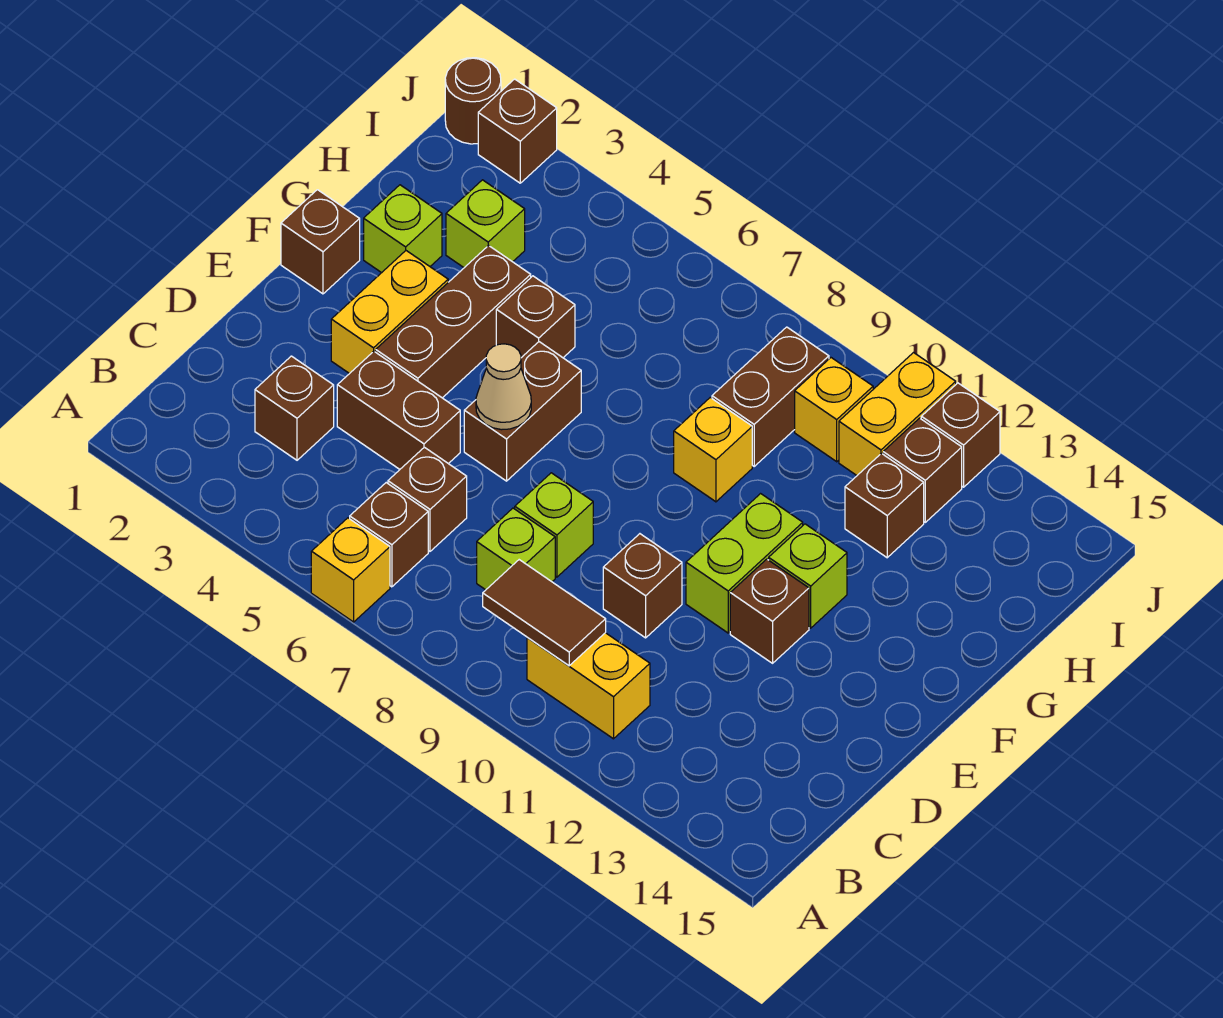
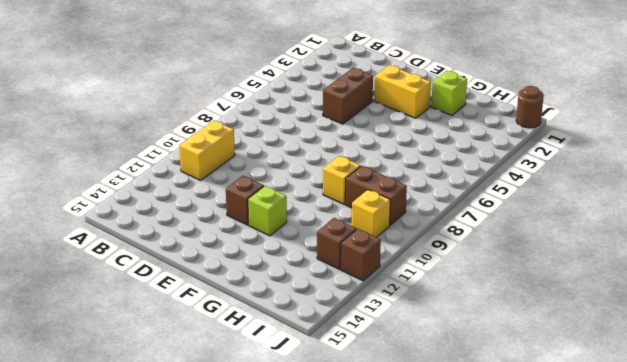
none -> yellow 1x1 brick [311,518,390,622]
none -> brown 1x1 brick [350,483,428,587]
none -> brown 1x1 brick [255,356,334,460]
none -> brown 1x1 brick [388,447,467,551]

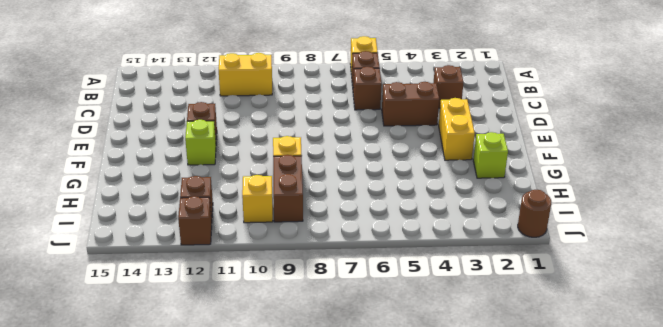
none -> lime 1x1 brick [477,508,555,590]
none -> lime 1x1 brick [515,473,593,577]
none -> brown 1x1 brick [603,534,682,638]
none -> brown 1x3 brick [376,245,531,398]

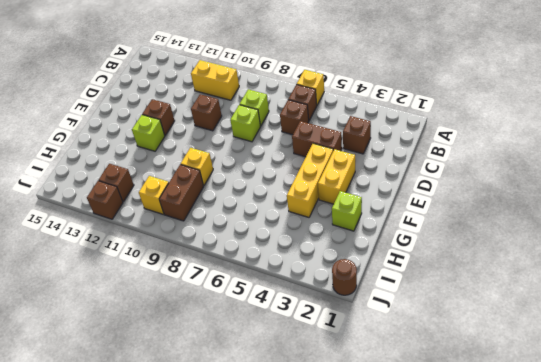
yellow 1x3 brick [287,143,333,217] -> brown 1x3 brick [376,245,531,398]
none -> brown 1x2 brick [464,342,581,481]
none -> lime 1x2 brick [686,494,803,633]
none -> brown 1x1 brick [281,190,360,294]
none -> brown 1x1 brick [496,276,575,358]

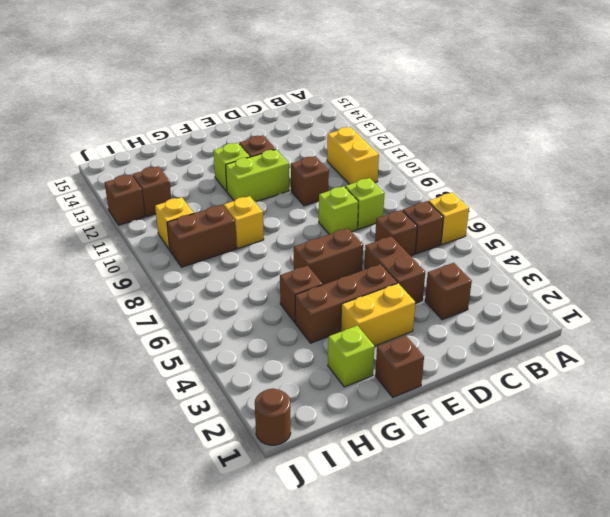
none -> lime 1x1 brick [446,180,525,268]
none -> brown 1x1 brick [845,453,924,558]
none -> yellow 1x2 brick [839,353,956,475]
none -> brown 1x1 brick [478,79,557,183]

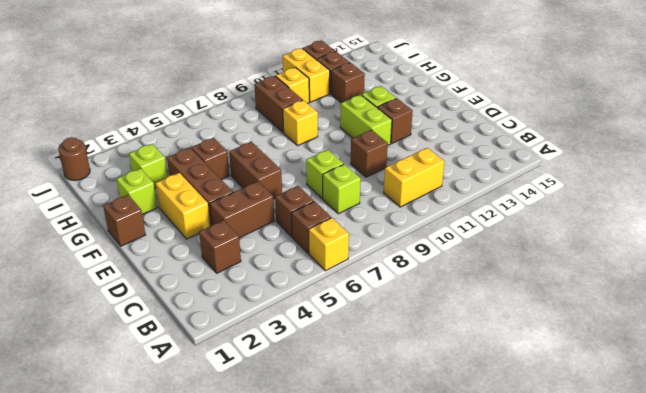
none -> brown 1x1 brick [478,79,557,183]
none -> brown 1x2 tile [483,560,606,666]
none -> tan 1x1 cone [476,344,531,430]

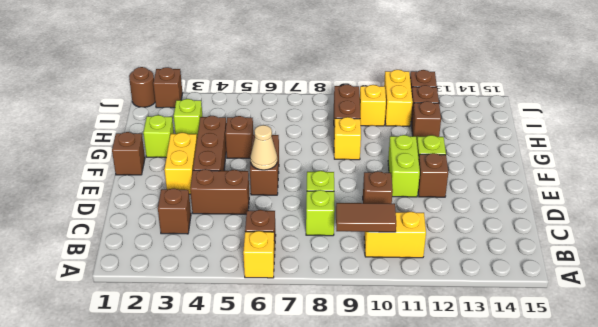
none -> brown 1x1 brick [388,447,467,551]

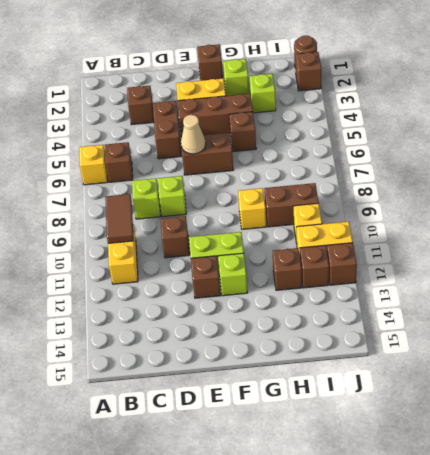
none -> brown 1x1 brick [388,447,467,551]

